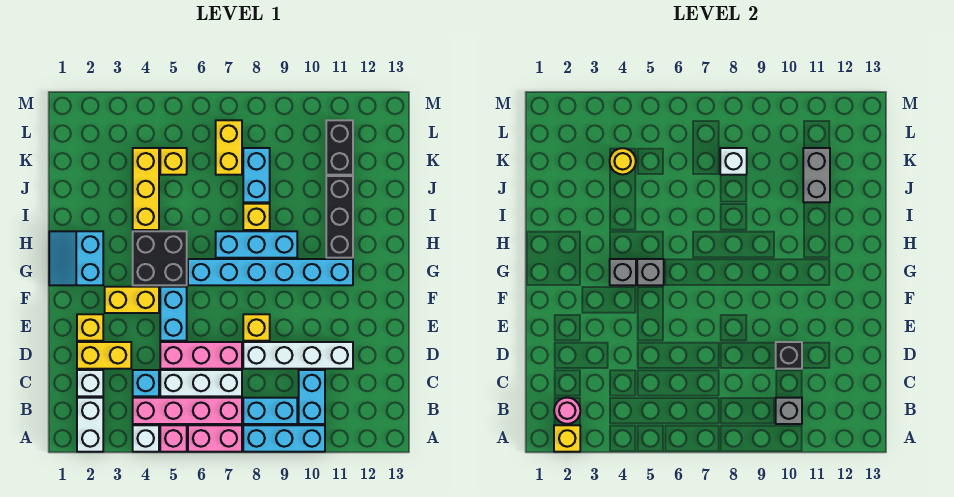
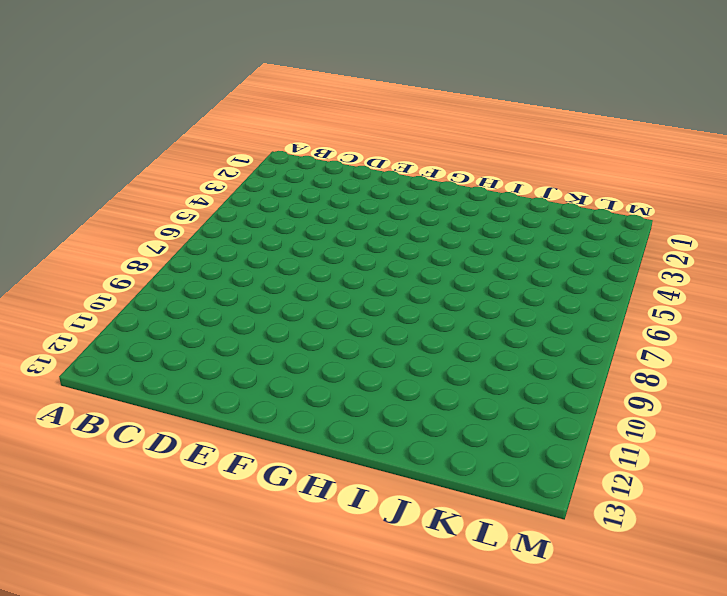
none -> white 1x2 brick [77,398,103,452]
none -> white 1x1 brick [133,425,159,452]
none -> pink 1x1 brick [160,425,187,452]
none -> pink 1x2 brick [188,425,242,452]

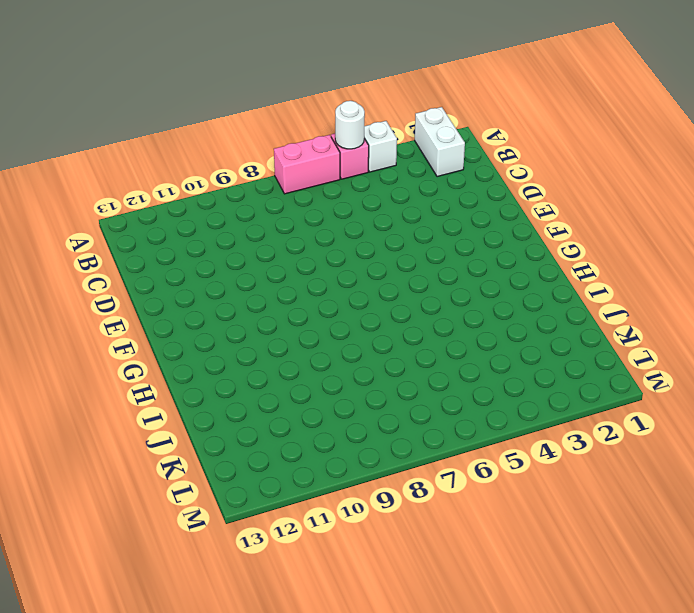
white 1x1 round brick [335,101,365,149] -> none
none -> cyan 1x3 brick [243,425,325,452]
none -> pink 1x4 brick [133,398,242,424]
none -> cyan 1x2 brick [243,398,297,424]
none -> cyan 1x2 brick [299,370,325,424]

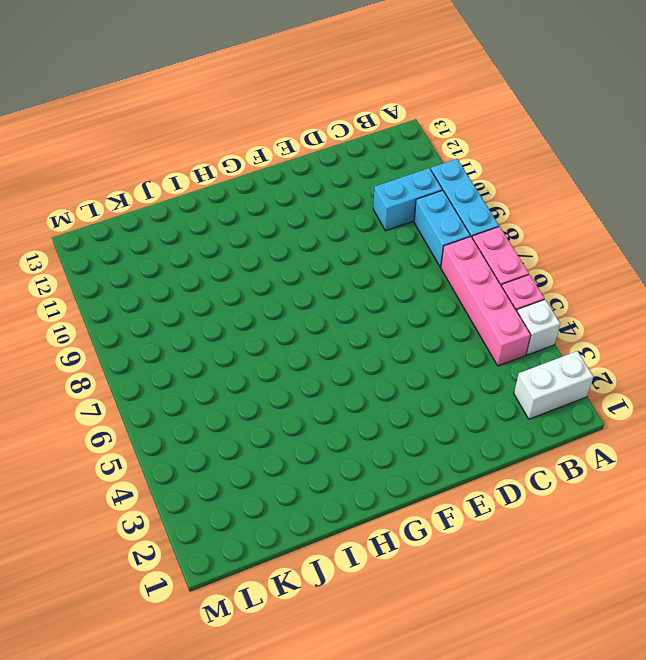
none -> white 1x1 brick [77,370,103,396]
none -> cyan 1x1 brick [133,370,159,396]
none -> white 1x3 brick [160,370,242,396]
none -> yellow 1x2 brick [77,342,131,369]

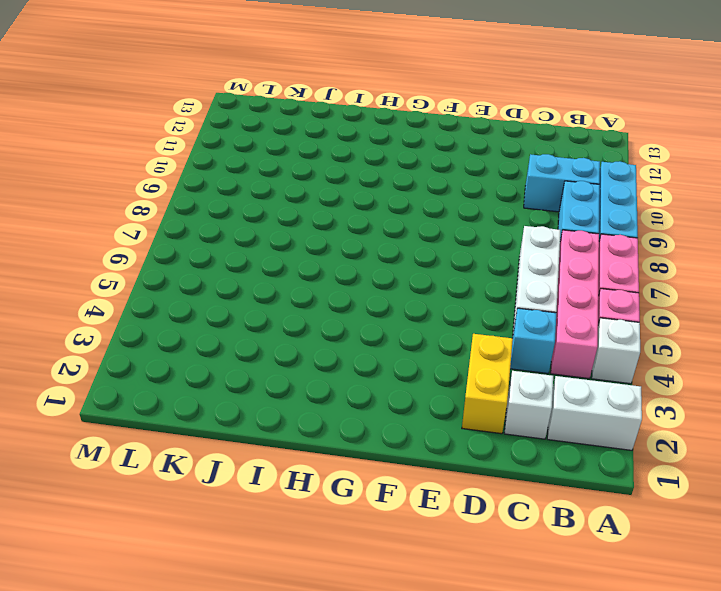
none -> pink 1x3 brick [160,342,242,369]
none -> white 1x4 brick [243,342,353,369]
none -> yellow 1x1 brick [77,314,103,341]
none -> cyan 1x2 brick [160,287,187,341]

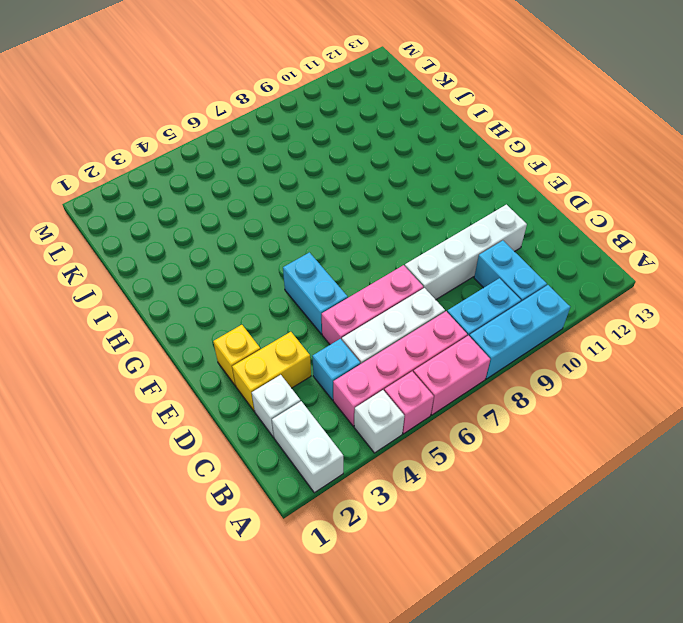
none -> yellow 1x1 brick [243,314,270,341]
none -> yellow 1x2 brick [105,287,159,313]
none -> cyan 2x2 slope [49,231,103,285]
none -> black 2x2 brick [133,231,187,285]

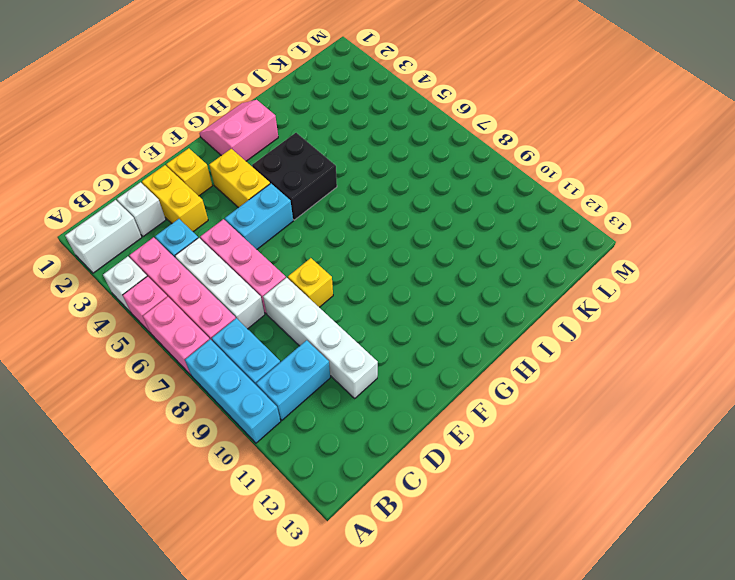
pink 2x2 slope [199,100,278,161] -> cyan 2x2 slope [49,231,103,285]
none -> cyan 1x6 brick [188,259,353,285]
none -> cyan 1x3 brick [216,231,297,258]
none -> black 1x3 brick [326,176,353,258]
none -> yellow 1x3 brick [133,148,159,230]

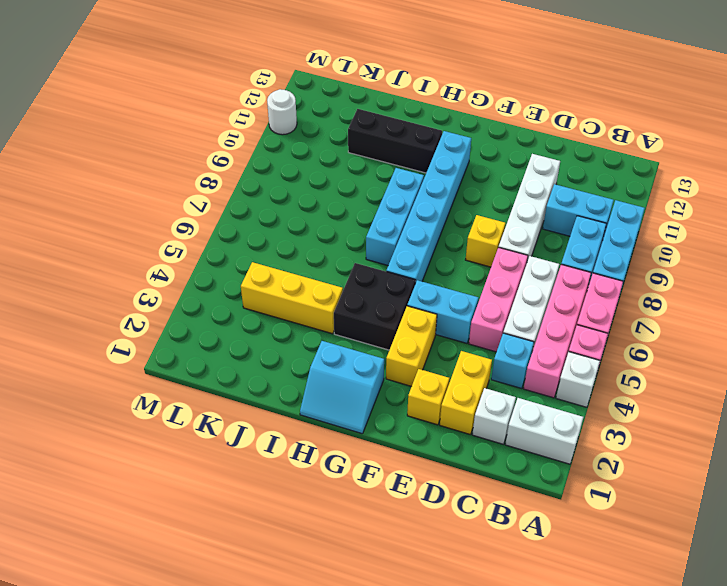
white 1x1 round brick [267,89,297,135] -> none
none -> yellow 1x1 brick [243,204,270,230]
none -> cyan 1x2 brick [243,148,270,202]
none -> yellow 1x1 brick [160,148,187,175]
none -> yellow 1x2 brick [216,120,242,175]

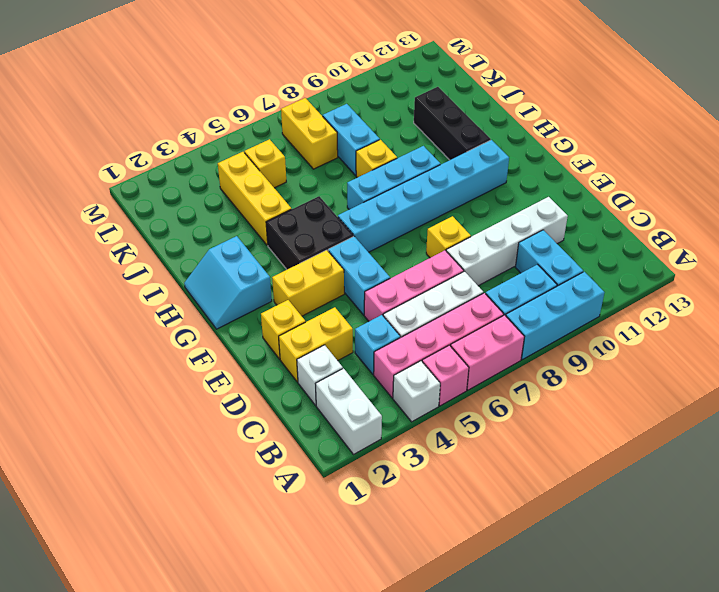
none -> black 1x2 brick [326,120,353,175]
none -> yellow 1x1 brick [554,425,580,452]
none -> pink 1x1 round brick [554,398,580,424]
none -> grey 1x1 brick [776,398,802,424]

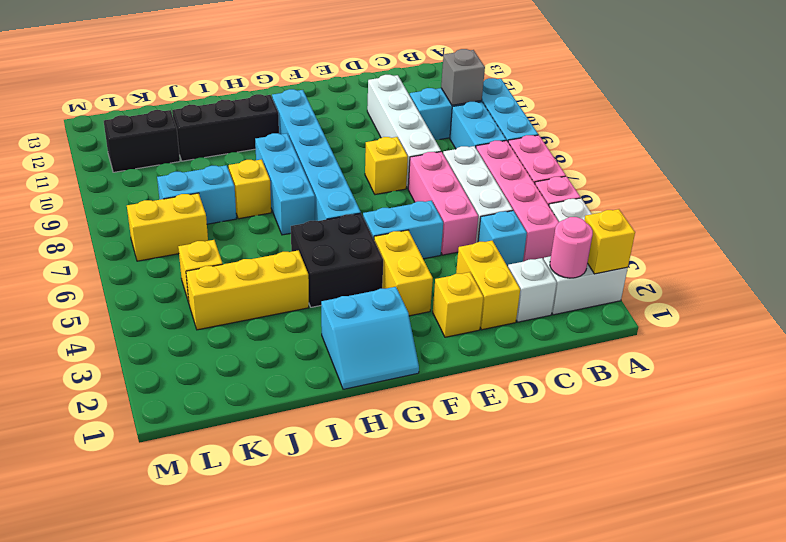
none -> black 1x1 brick [776,342,802,369]
none -> grey 1x1 brick [610,259,636,285]
none -> grey 1x1 brick [637,259,664,285]
none -> grey 1x2 brick [803,148,830,202]

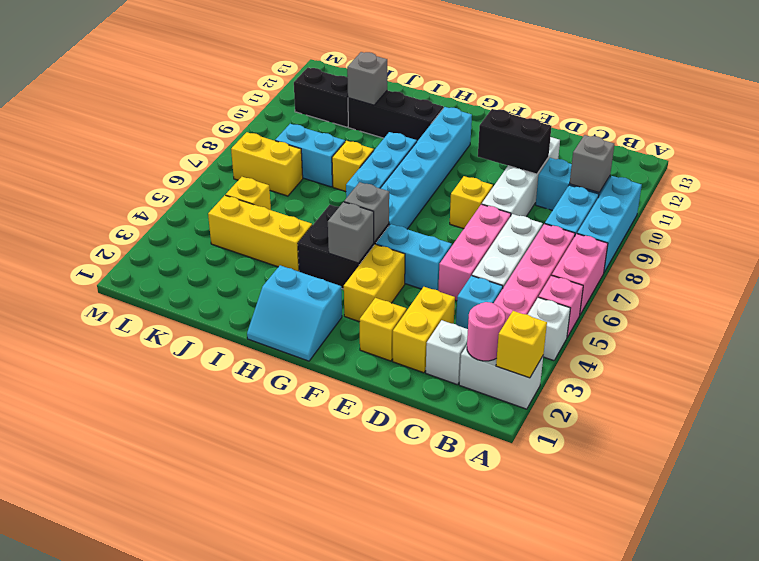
black 1x2 brick [478,109,552,174] -> black 1x1 brick [776,342,802,369]
grey 1x1 brick [347,52,387,105] -> grey 1x2 brick [803,148,830,202]
none -> yellow 1x1 round brick [610,148,636,175]
none -> white 1x1 brick [720,148,747,175]

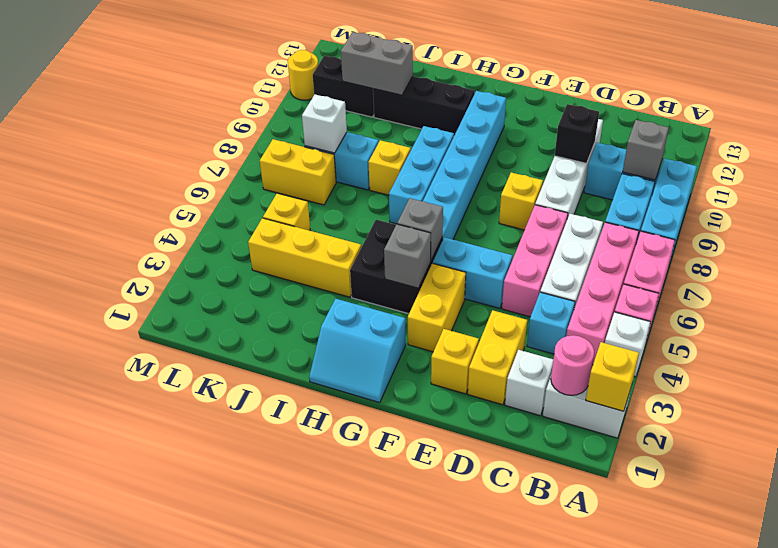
yellow 1x1 round brick [288,50,318,100] -> yellow 1x1 round brick moved to [610,148,636,175]

